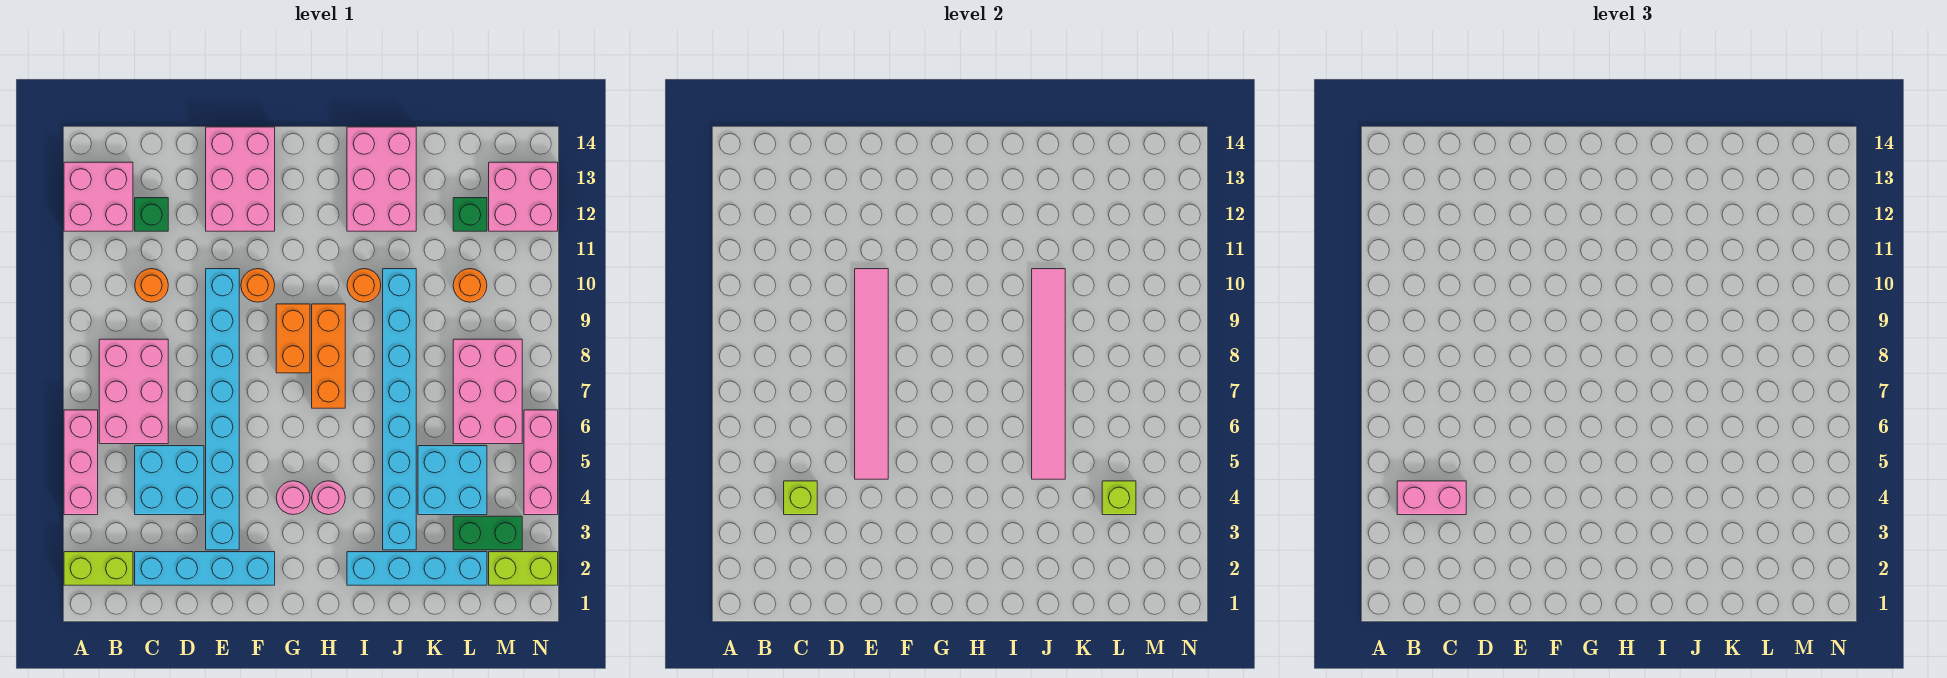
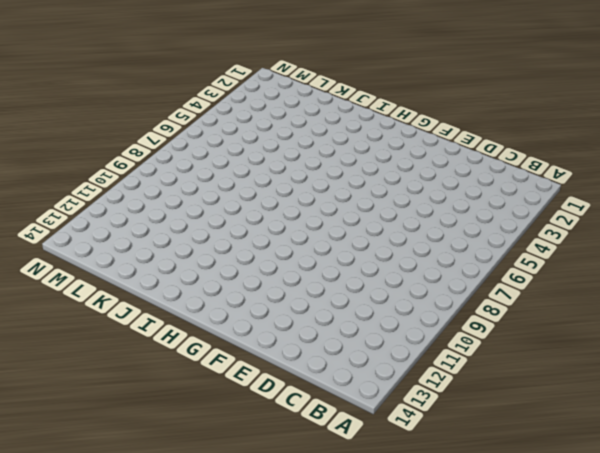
none -> lime 1x2 brick [64,552,133,585]
none -> pink 1x3 brick [64,410,98,515]
none -> pink 2x2 brick [64,162,133,231]
none -> pink 2x3 brick [99,339,168,444]

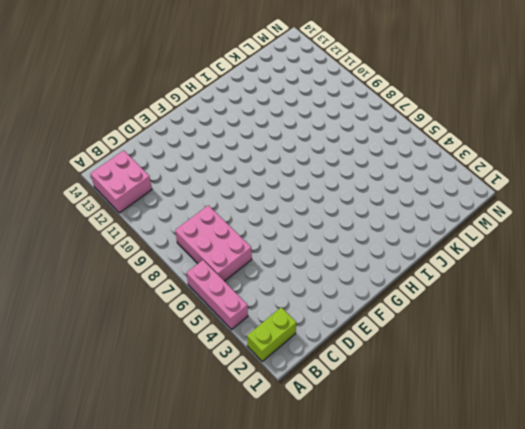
none -> cyan 1x4 brick [135,552,275,585]
none -> cyan 2x2 brick [135,446,204,515]
none -> orange 1x1 round brick [135,269,168,302]
none -> green 1x1 brick [135,198,168,231]

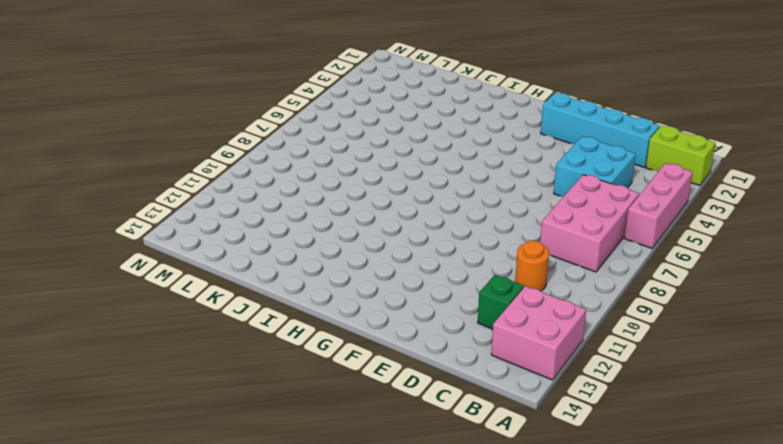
none -> cyan 1x8 brick [206,269,239,550]
none -> pink 2x3 brick [206,127,275,231]
none -> orange 1x1 round brick [241,269,275,302]
none -> pink 1x1 round brick [276,481,310,515]

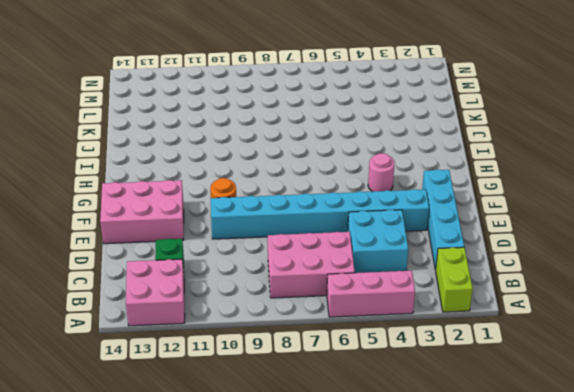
none -> orange 1x1 round brick [135,269,168,302]
none -> orange 1x2 brick [276,304,310,373]
none -> pink 1x1 round brick [312,481,345,515]
none -> orange 1x3 brick [312,304,345,408]

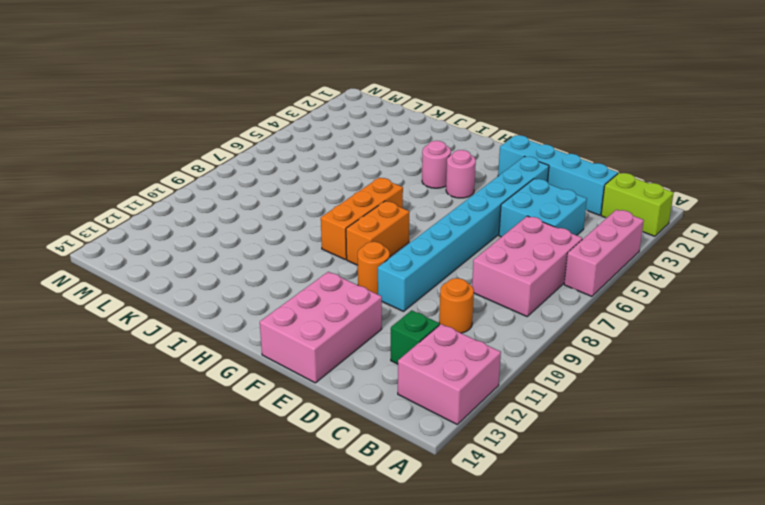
none -> cyan 1x4 brick [347,552,487,585]
none -> orange 1x1 round brick [347,269,381,302]
none -> pink 2x3 brick [347,127,416,231]
none -> cyan 1x8 brick [383,269,416,550]

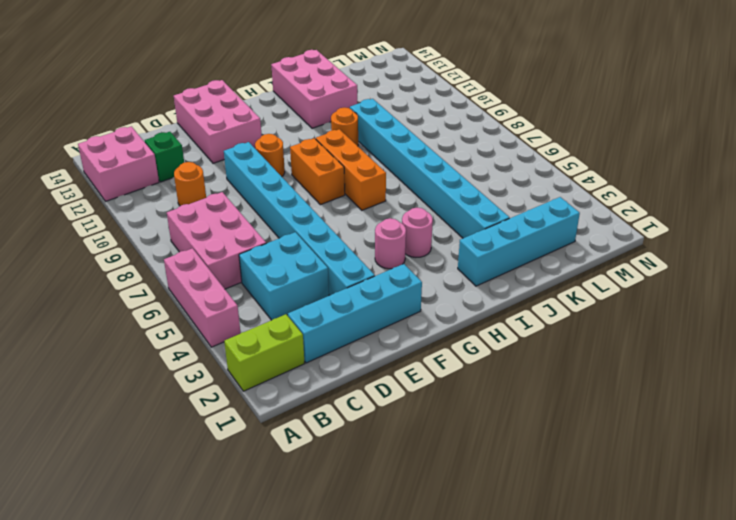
none -> cyan 2x2 brick [418,446,487,515]
none -> green 1x2 brick [453,516,522,550]
none -> pink 2x3 brick [453,339,522,444]
none -> orange 1x1 round brick [453,269,487,302]

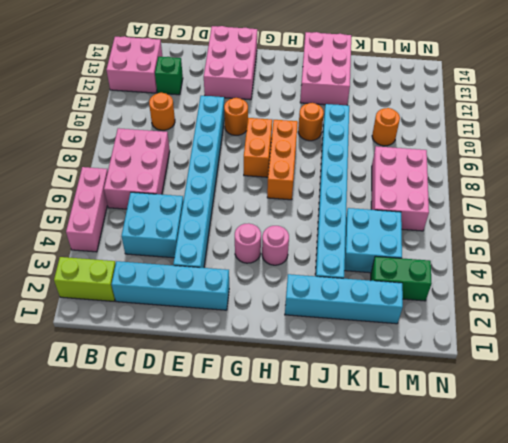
none -> green 1x1 brick [453,198,487,231]
none -> lime 1x2 brick [489,552,558,585]
none -> pink 2x2 brick [489,162,558,231]
none -> pink 1x3 brick [524,410,558,515]

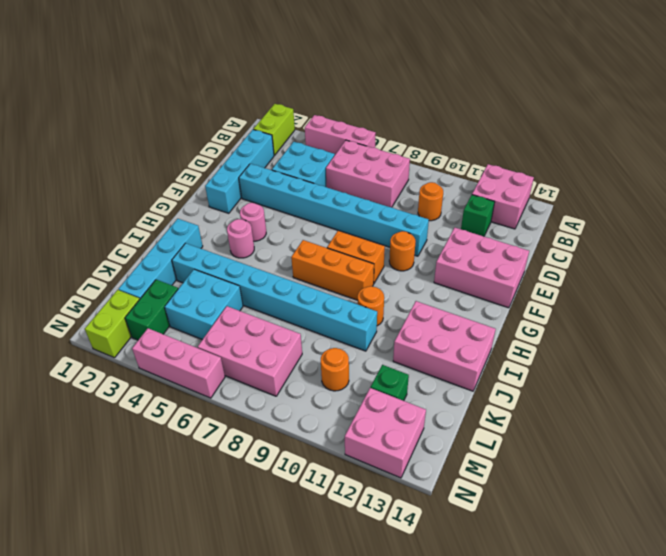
none -> lime 1x1 brick [784,481,817,515]
none -> pink 1x6 tile [855,269,888,479]
none -> pink 1x6 tile [1032,269,1065,479]
none -> lime 1x1 brick [1102,481,1136,515]

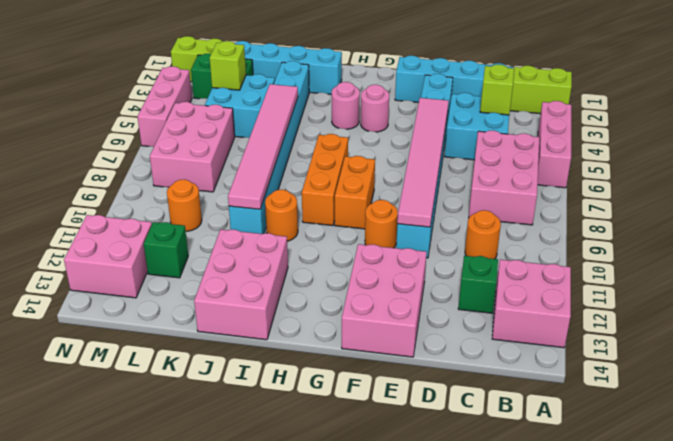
none -> pink 1x2 brick [1397,481,1466,515]

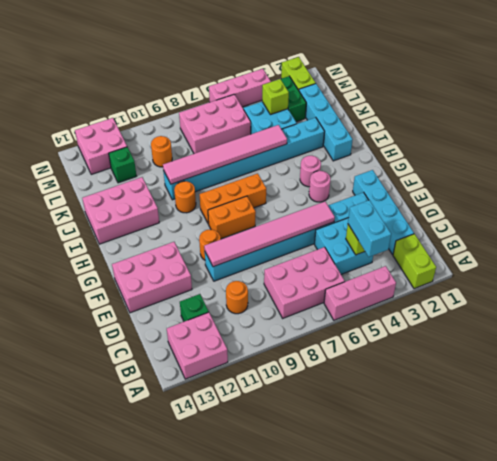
cyan 1x2 brick [348,200,391,257] -> pink 1x2 brick [1397,481,1466,515]

